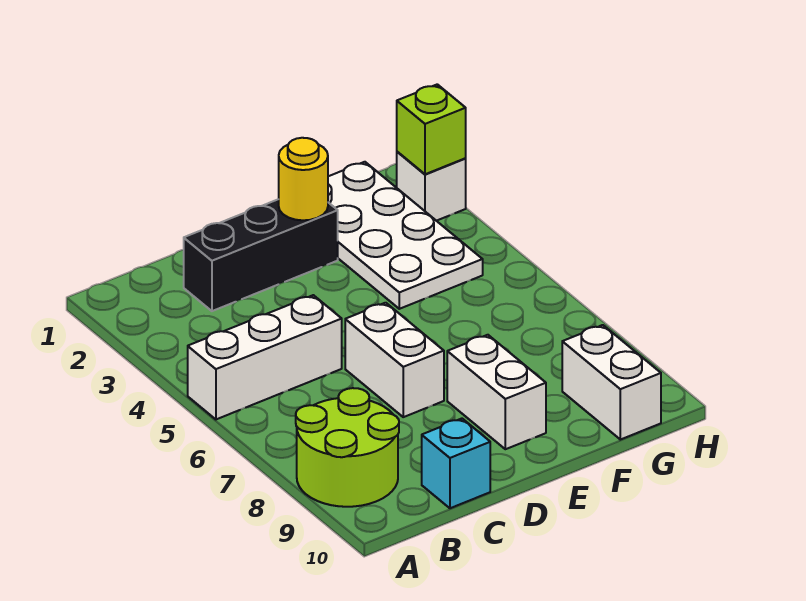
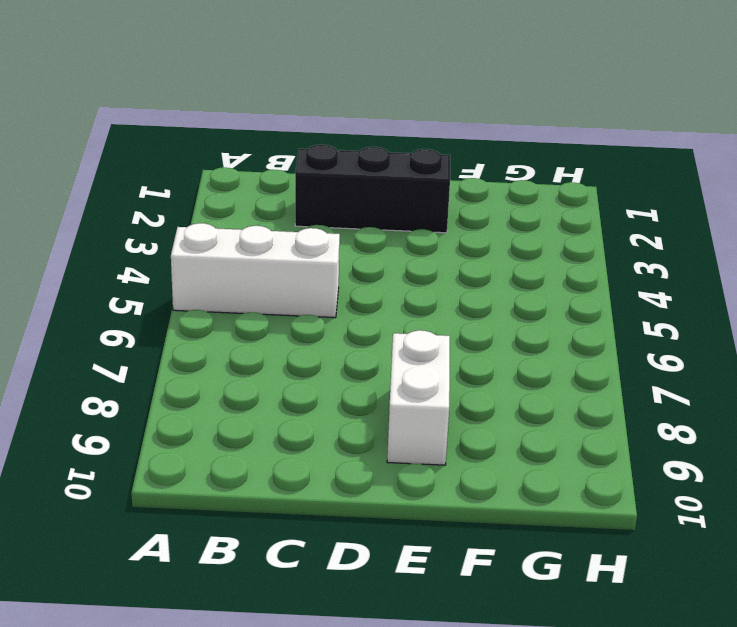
none -> lime 2x2 round brick [296,388,399,507]
none -> cyan 1x1 brick [422,419,490,508]

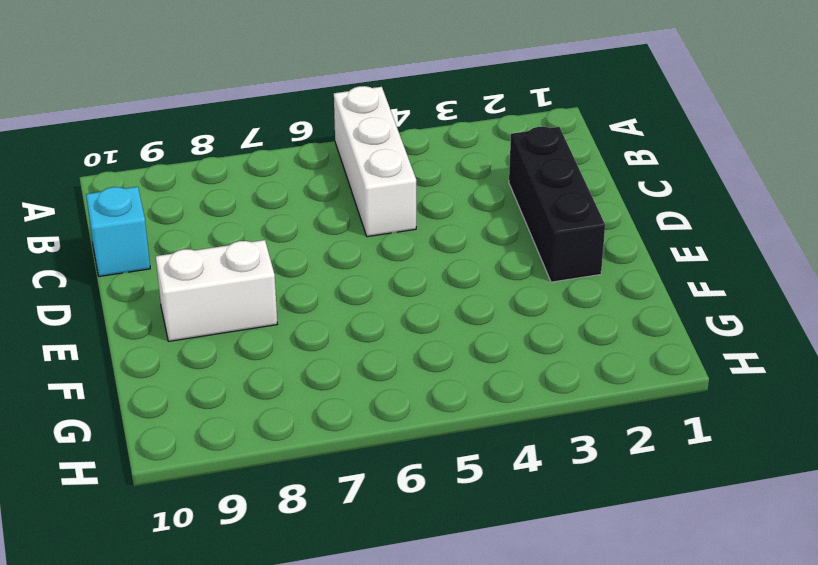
none -> lime 2x2 round brick [296,388,399,507]
none -> white 1x2 brick [345,303,444,417]

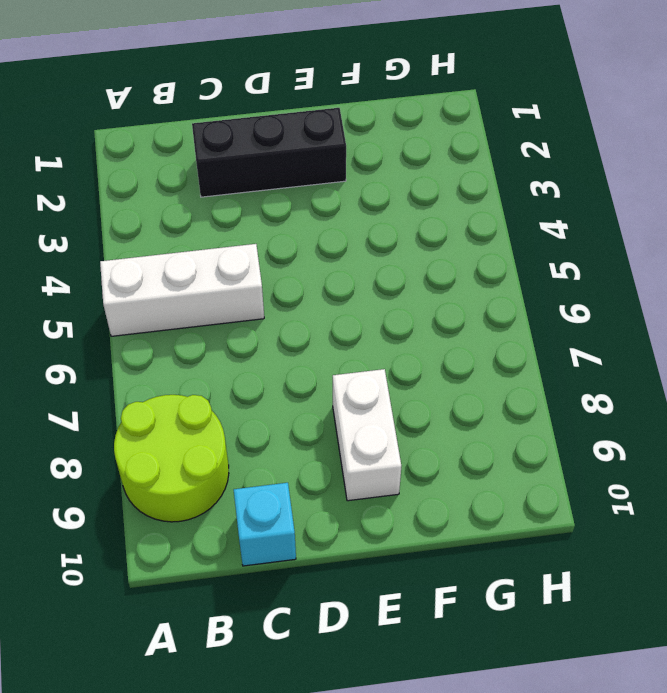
none -> white 1x2 brick [345,303,444,417]
none -> white 2x4 plate [328,162,483,309]

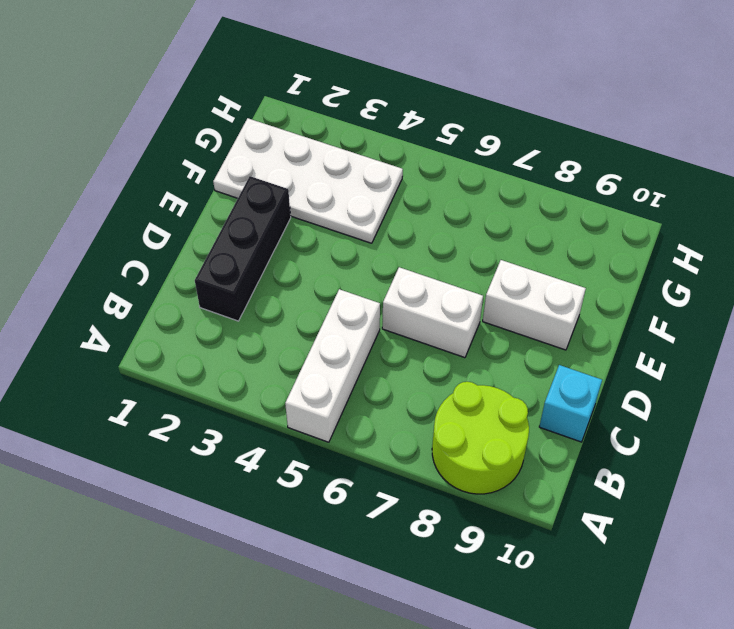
none -> white 1x2 brick [562,325,661,440]
none -> white 1x1 brick [397,152,466,221]

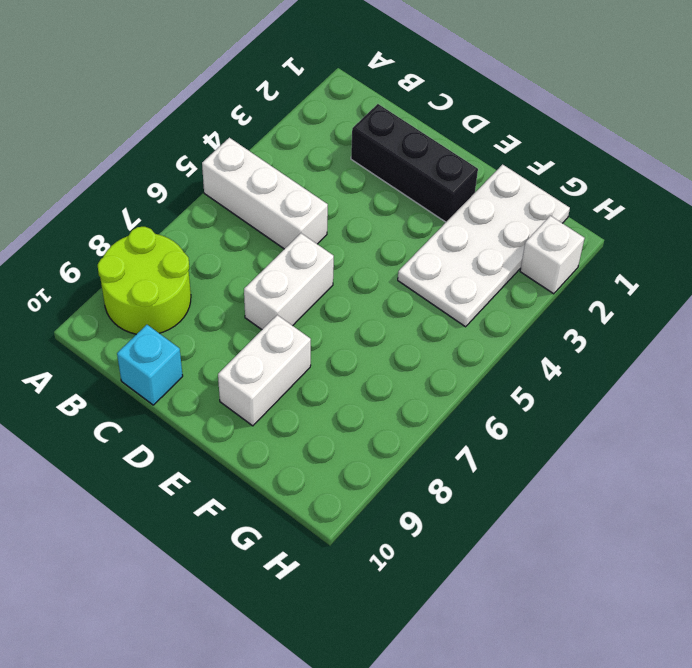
none -> white 1x2 brick [562,325,661,440]
none -> yellow 1x1 round brick [279,138,328,220]

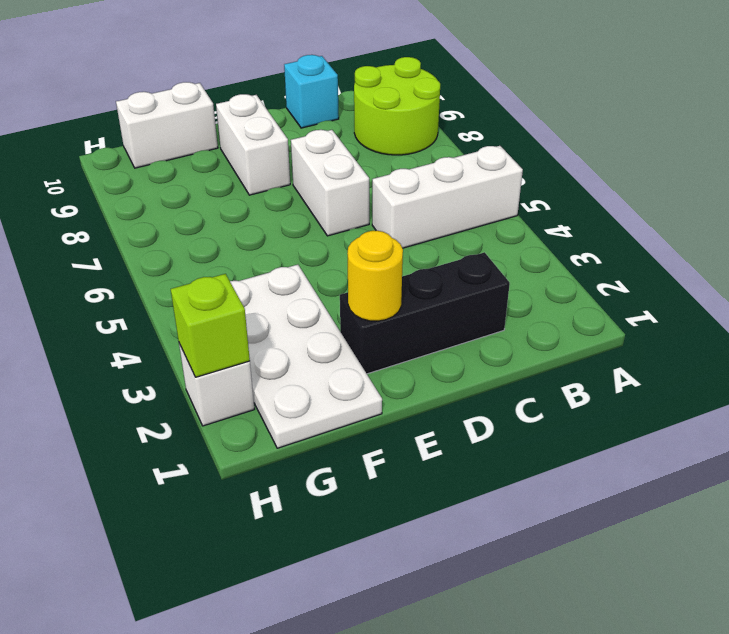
white 1x2 brick [116,82,218,168] -> white 1x2 brick turned to [562,325,661,440]

